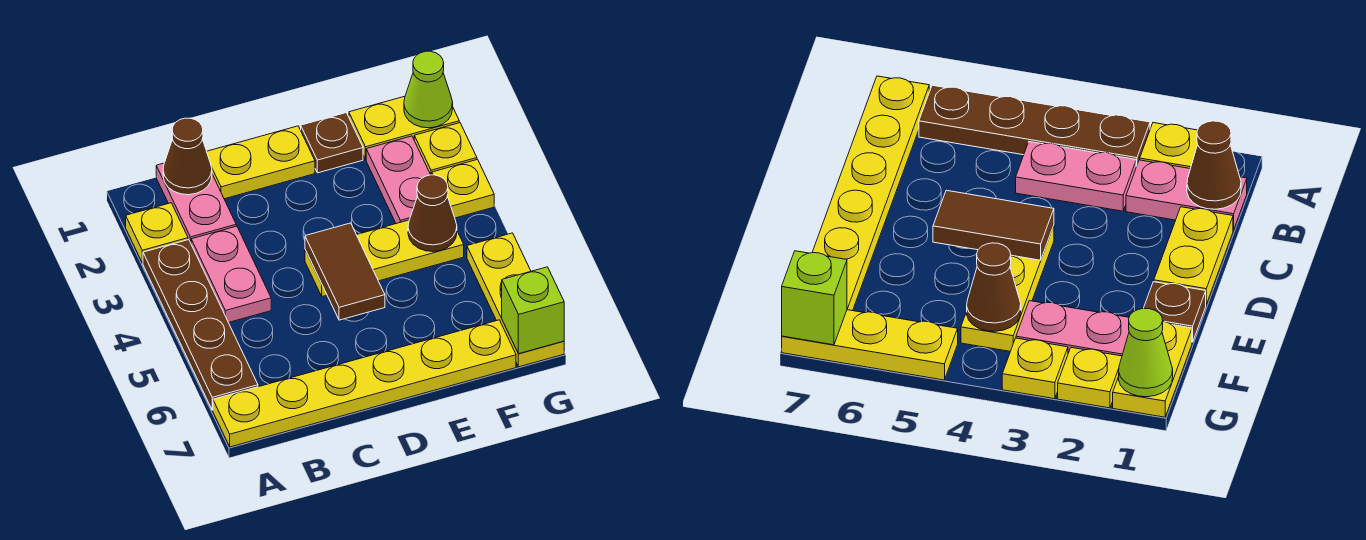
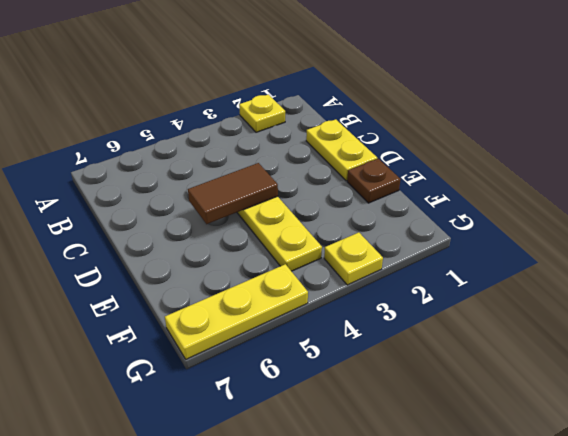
none -> brown 1x4 plate [143,240,258,410]
none -> yellow 1x6 plate [213,320,516,447]
none -> pink 1x2 plate [156,163,236,243]

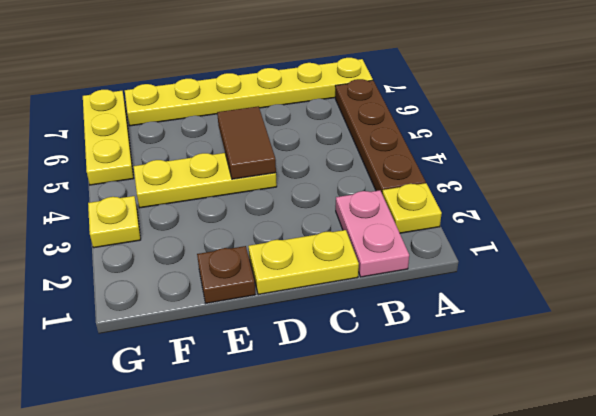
none -> pink 1x2 plate [191,226,271,322]
none -> yellow 1x2 plate [349,96,459,159]
none -> pink 1x2 plate [366,136,430,224]

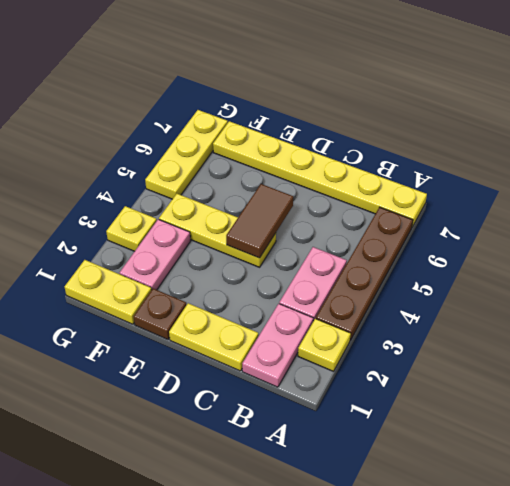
none -> yellow 1x1 plate [414,123,477,175]
none -> brown 1x1 cone [163,118,212,195]
none -> brown 1x1 cone [408,175,457,252]

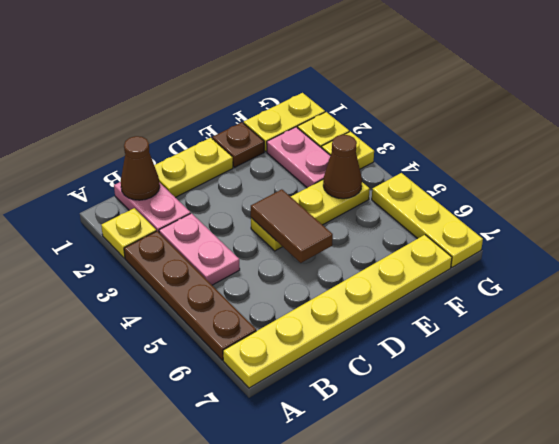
none -> lime 1x1 cone [404,51,453,128]
none -> lime 1x1 brick [502,267,564,354]

